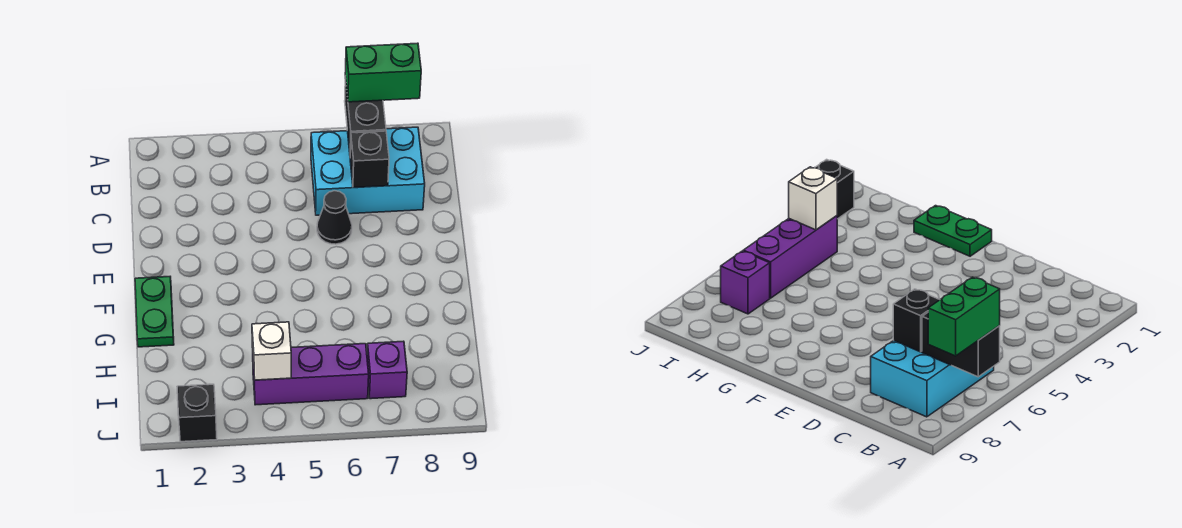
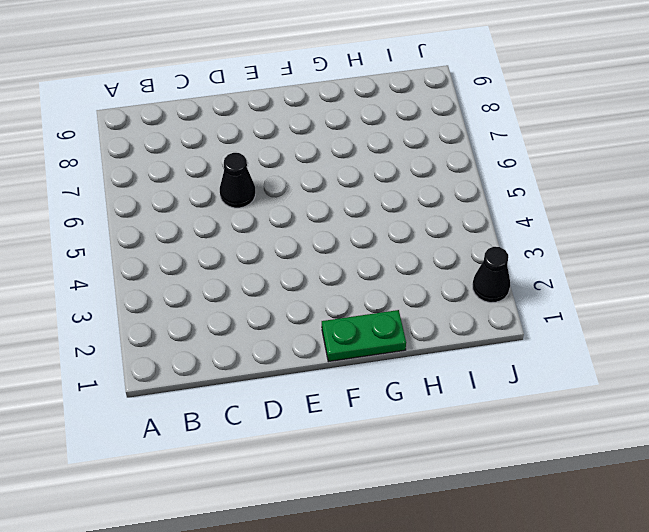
black 1x1 cone [472,247,510,303] -> black 1x1 brick [177,384,217,442]
none -> cyan 2x3 brick [311,127,425,215]
none -> purple 1x3 brick [253,344,369,405]

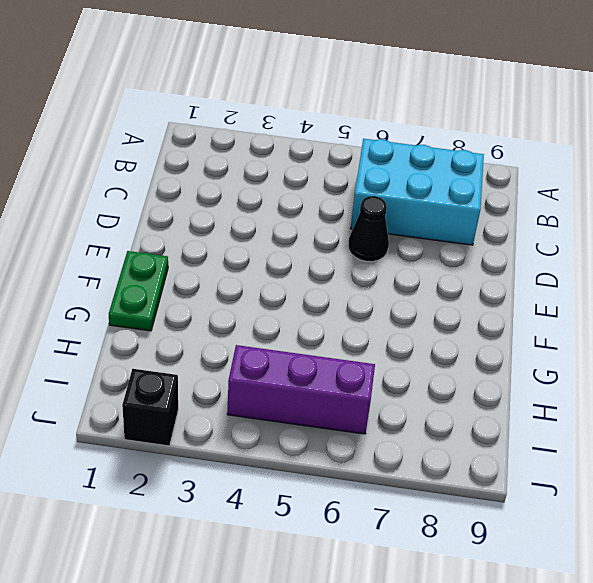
none -> purple 1x1 brick [367,341,407,399]
none -> black 1x2 brick [345,76,386,152]

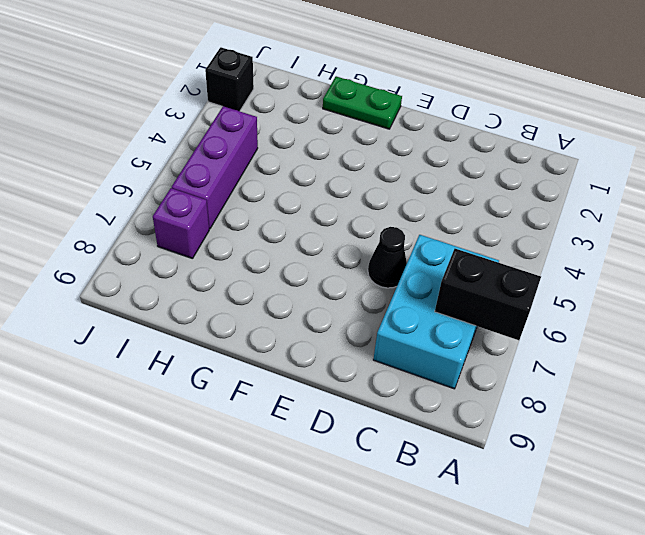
none -> black 1x1 brick [350,131,389,187]
none -> white 1x1 brick [252,322,291,380]

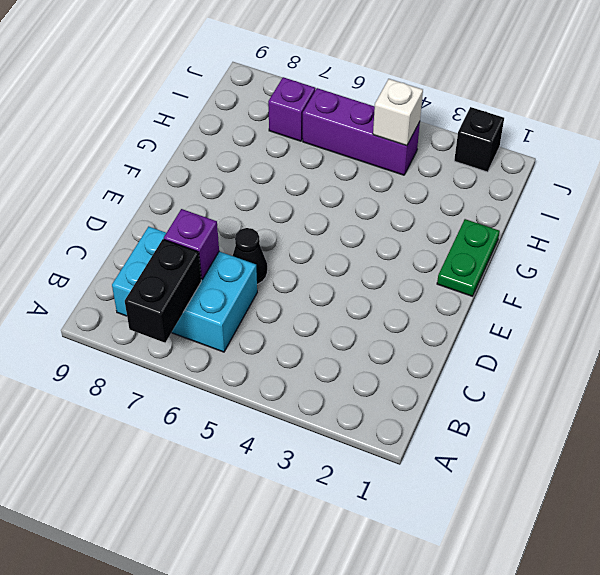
purple 1x1 brick [164,209,219,280] -> black 1x1 brick [350,131,389,187]
none -> green 1x2 brick [345,43,421,102]

